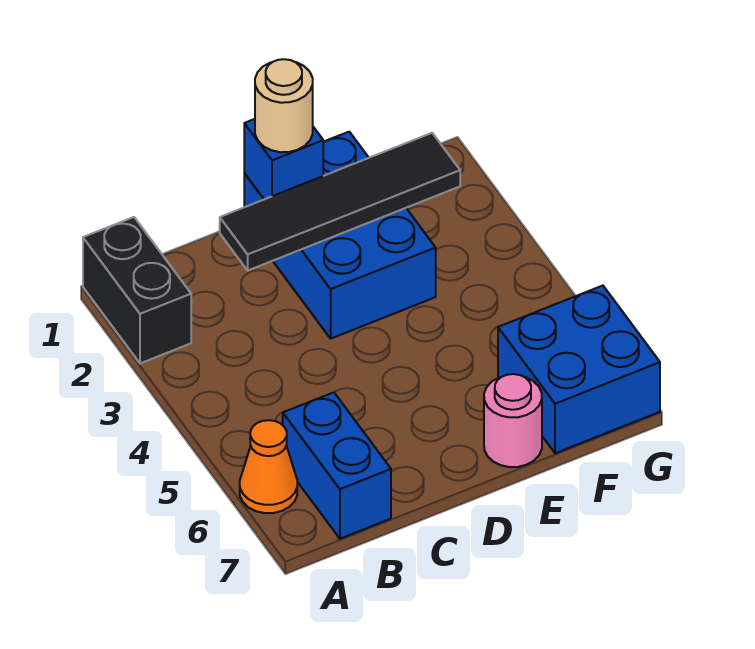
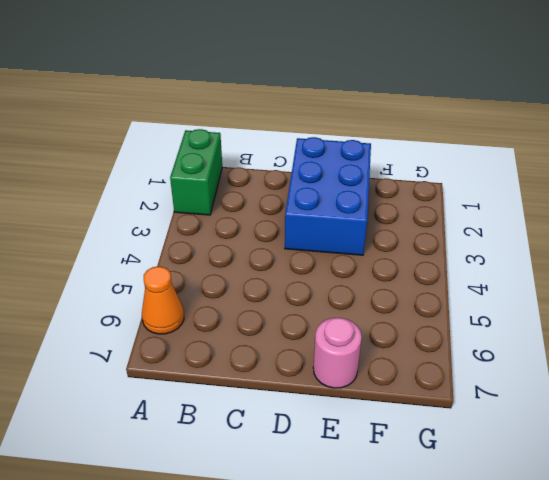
green 1x2 brick [170,129,222,215] -> black 1x2 brick [83,217,191,363]
none -> blue 1x2 brick [283,392,391,539]
none -> blue 2x2 brick [498,286,660,453]

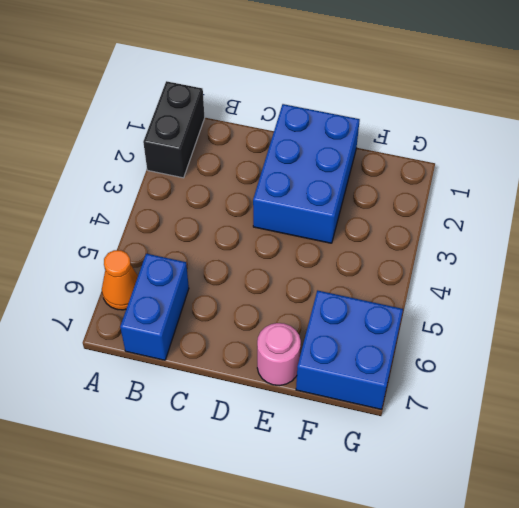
none -> black 1x4 tile [220,133,460,270]
none -> blue 1x1 brick [244,119,323,199]

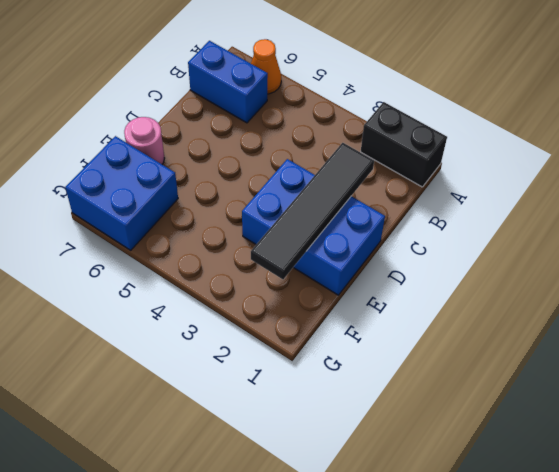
none -> blue 1x1 brick [244,119,323,199]
none -> tan 1x1 round brick [255,59,313,152]

